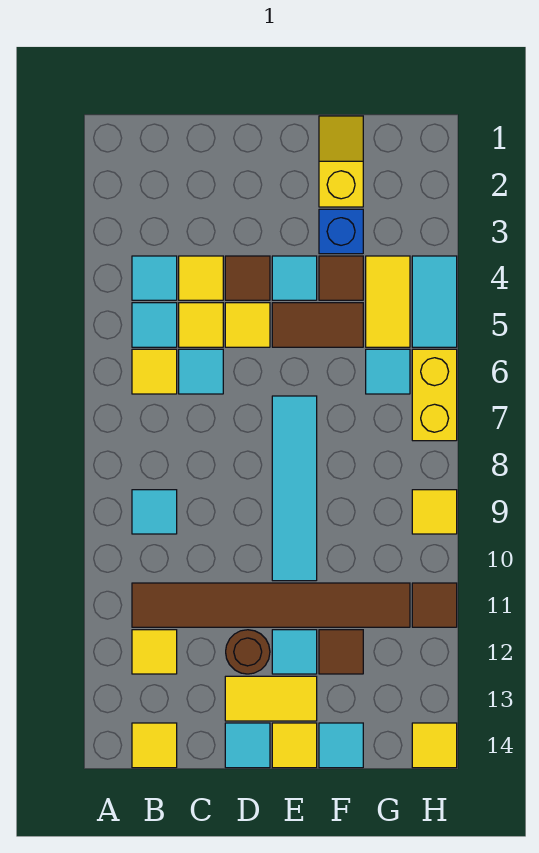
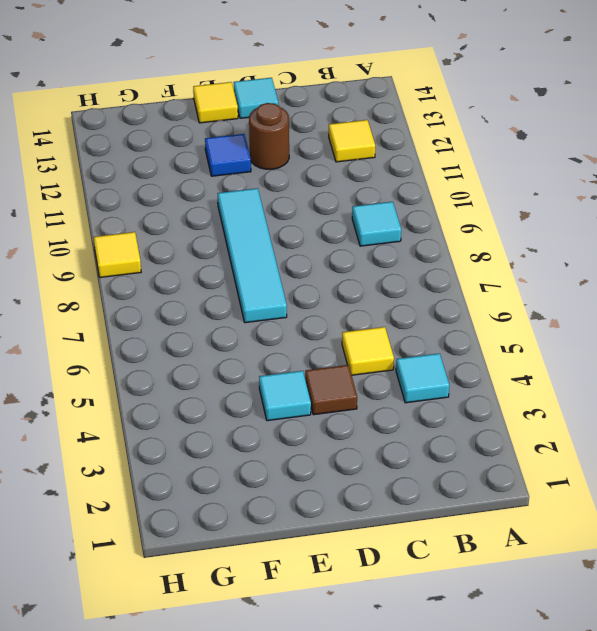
blue 1x1 tile [205,134,251,176] -> cyan 1x1 tile [272,630,317,674]
none -> cyan 1x1 tile [132,303,177,347]
none -> yellow 1x1 tile [132,349,177,394]
none -> brown 1x6 tile [132,583,410,627]
none -> yellow 1x1 tile [132,723,177,768]

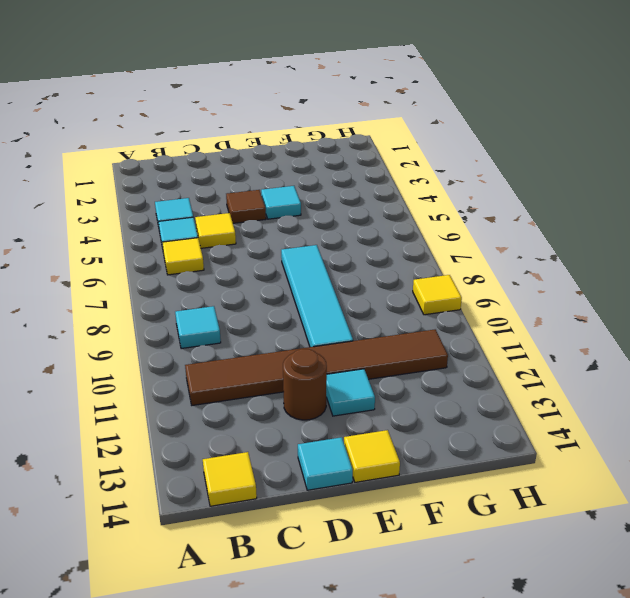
none -> yellow 1x1 tile [132,630,177,674]
none -> yellow 1x1 tile [179,256,223,300]
none -> cyan 1x1 tile [179,349,223,394]
none -> yellow 1x1 tile [225,303,270,347]

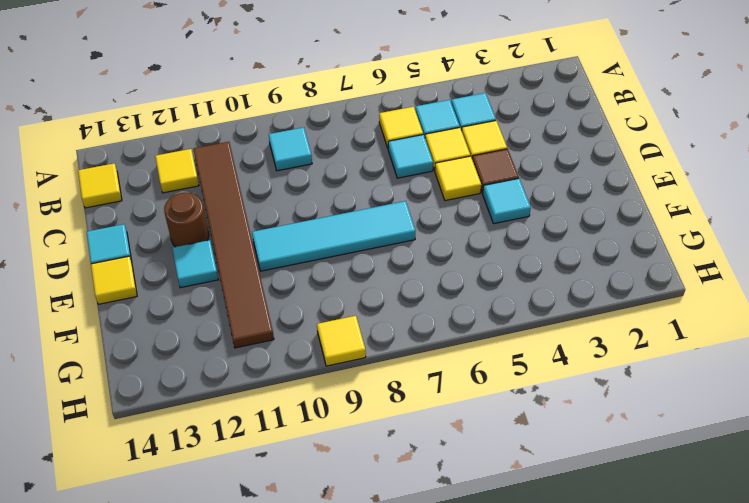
none -> yellow 1x2 tile [225,676,317,721]
none -> brown 1x2 tile [272,303,363,347]
none -> yellow 1x2 slope [319,116,363,207]
none -> blue 1x1 brick [319,209,363,254]

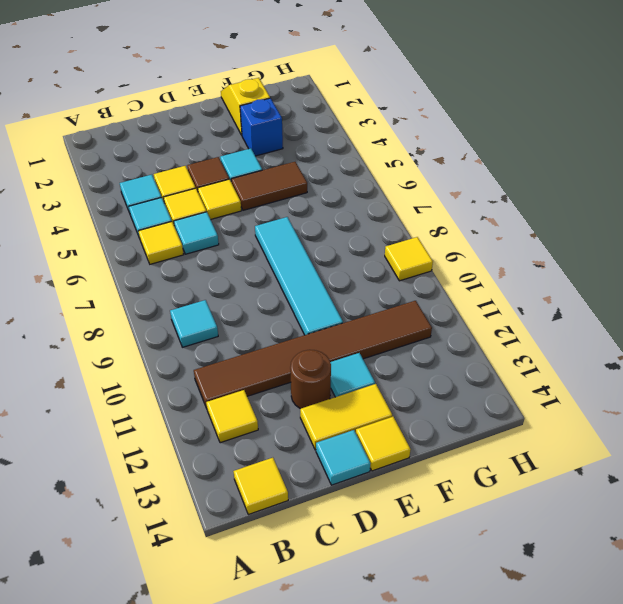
none -> brown 1x1 tile [319,256,363,300]
none -> brown 1x1 tile [319,630,363,674]
none -> cyan 1x1 tile [319,723,363,768]
none -> yellow 1x2 tile [366,256,410,347]

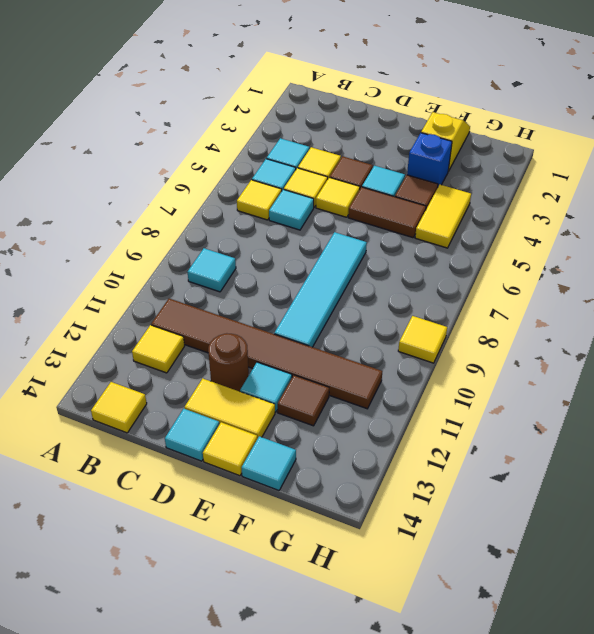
none -> cyan 1x1 tile [366,349,410,394]
none -> cyan 1x2 tile [412,256,457,347]
none -> yellow 1x2 brick [412,349,457,441]
none -> brown 1x1 tile [412,583,457,627]

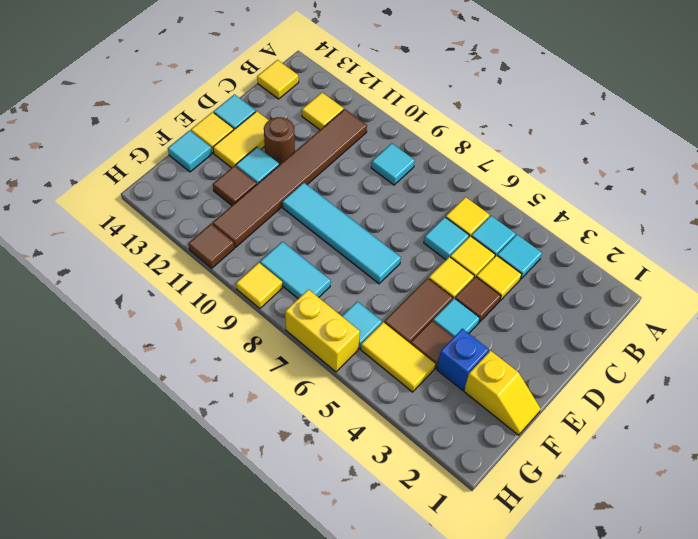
cyan 1x2 tile [260,242,331,299] -> cyan 1x2 tile moved to [412,256,457,347]
none -> yellow 1x1 tile [412,723,457,768]

